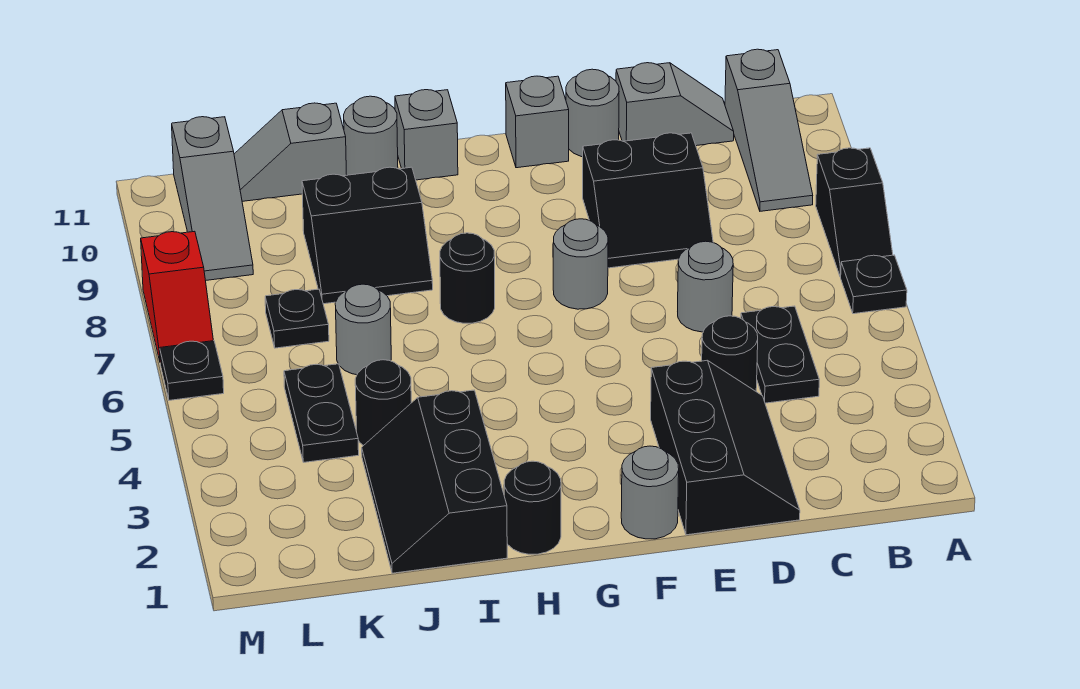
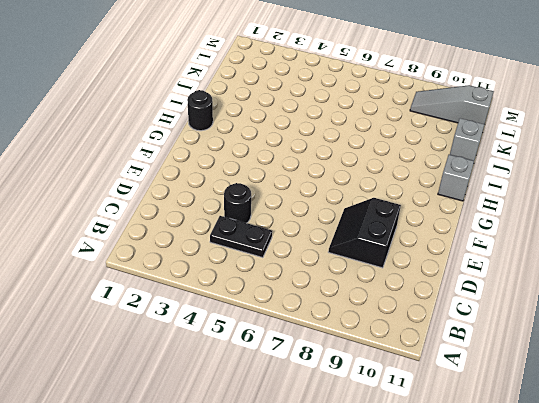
none -> black 1x1 plate [841,255,907,314]
none -> black 1x2 slope [816,148,893,277]
none -> grey 1x3 slope [725,49,813,211]

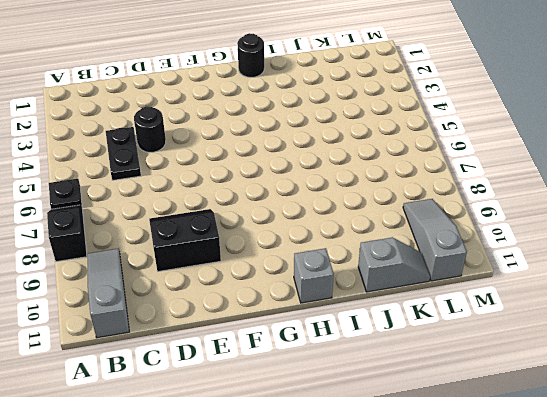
none -> grey 1x2 slope [616,63,734,146]
none -> black 2x3 slope [651,360,800,535]
none -> grey 1x1 round brick [678,241,733,332]

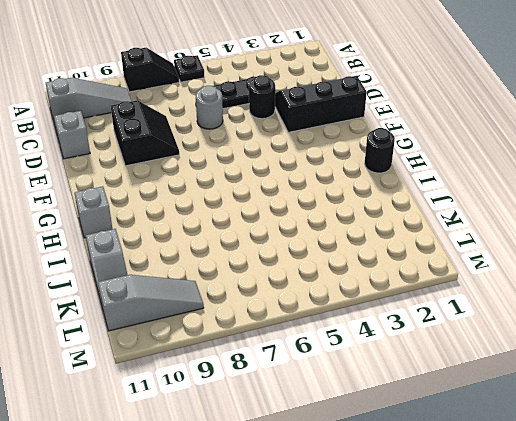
none -> grey 1x1 round brick [566,69,619,157]
none -> grey 1x1 round brick [621,446,679,539]
none -> grey 1x1 round brick [553,219,608,309]

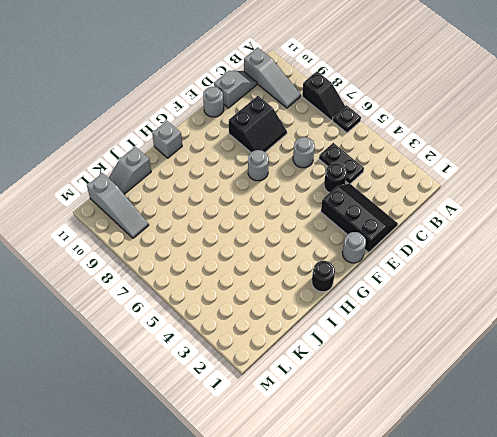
none -> grey 1x1 brick [506,76,569,168]
none -> black 1x1 round brick [440,233,495,323]
none -> black 2x3 slope [362,390,507,573]

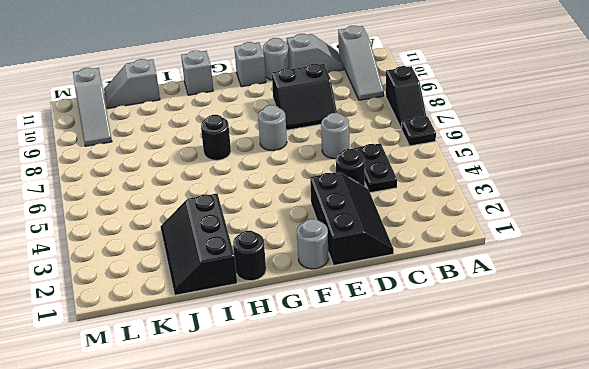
none -> black 2x2 slope [302,167,433,304]
none -> grey 1x1 round brick [344,96,398,175]
none -> black 1x1 round brick [355,360,411,446]

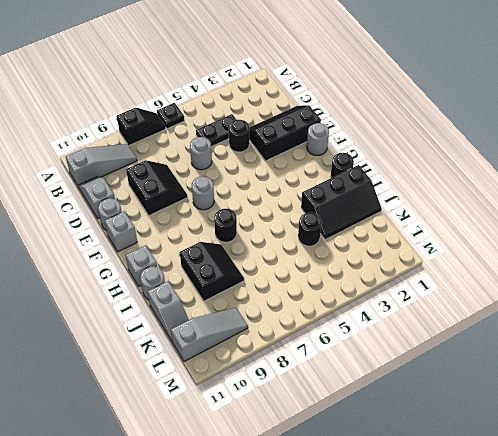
none -> grey 1x1 round brick [335,284,391,375]
none -> black 1x2 plate [284,364,359,462]
none -> black 1x1 plate [265,289,329,348]

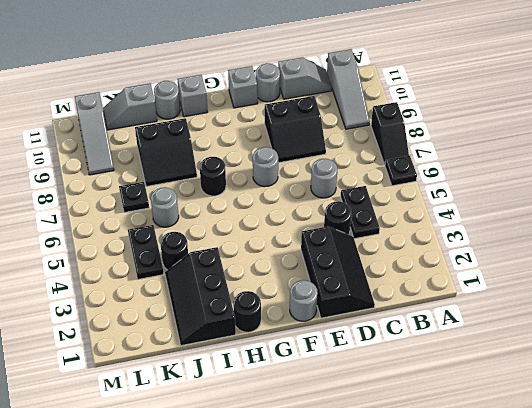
none -> black 1x1 plate [160,341,224,400]
none -> red 1x2 slope [141,231,213,361]

